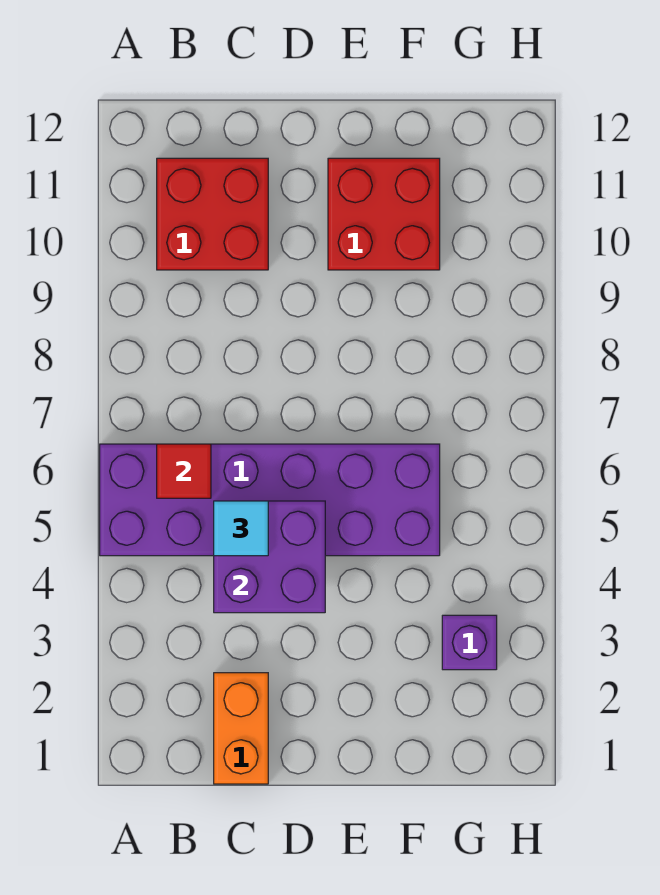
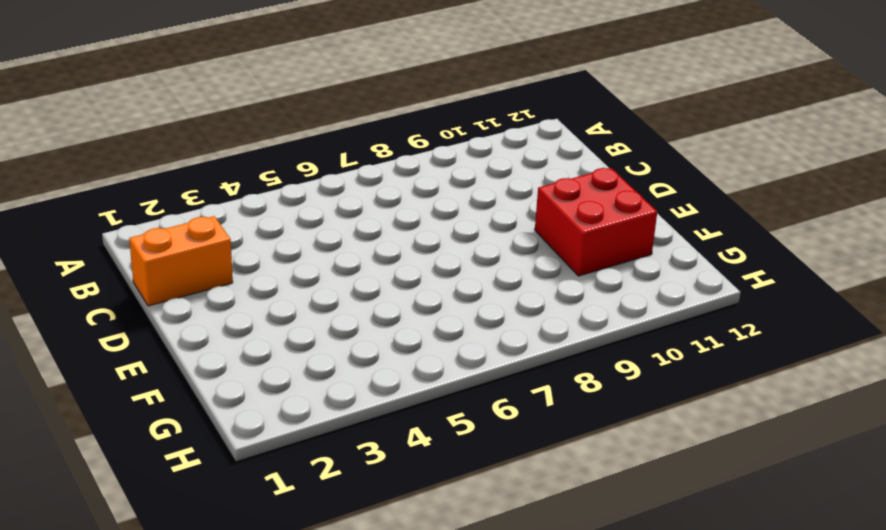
none -> purple 2x6 brick [100,444,440,556]
none -> red 2x2 brick [157,158,268,270]

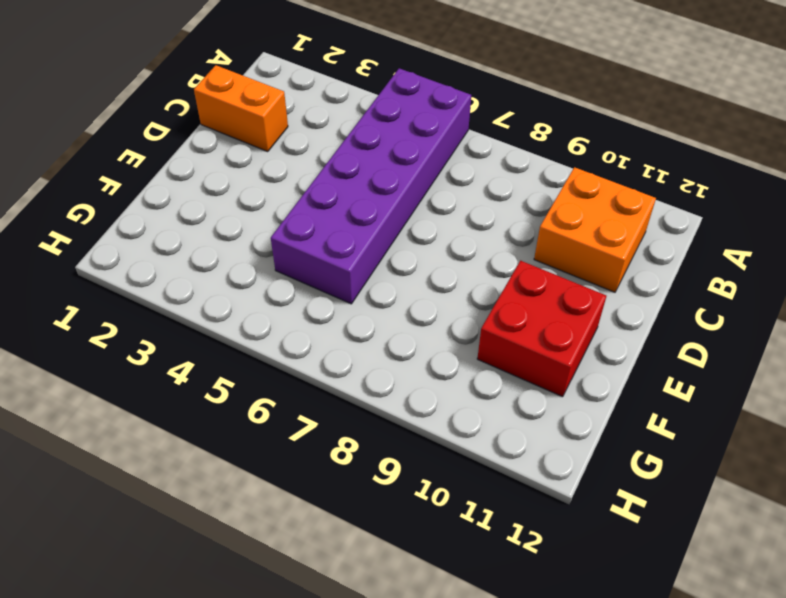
orange 2x2 brick [534,167,656,292] -> red 2x2 brick [157,158,268,270]
none -> purple 1x1 brick [442,615,497,670]
none -> red 1x1 tile [157,444,211,498]

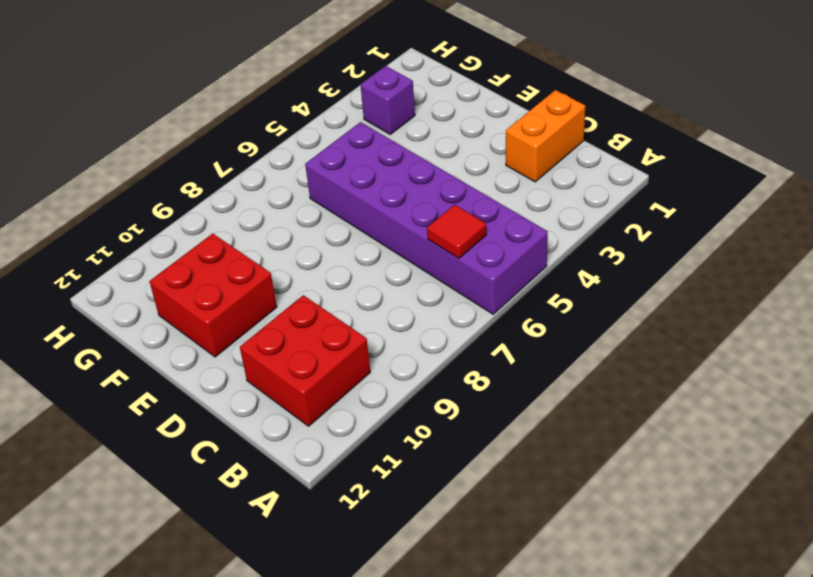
none -> purple 2x2 brick [214,501,325,613]
none -> cyan 1x1 tile [214,501,268,556]

